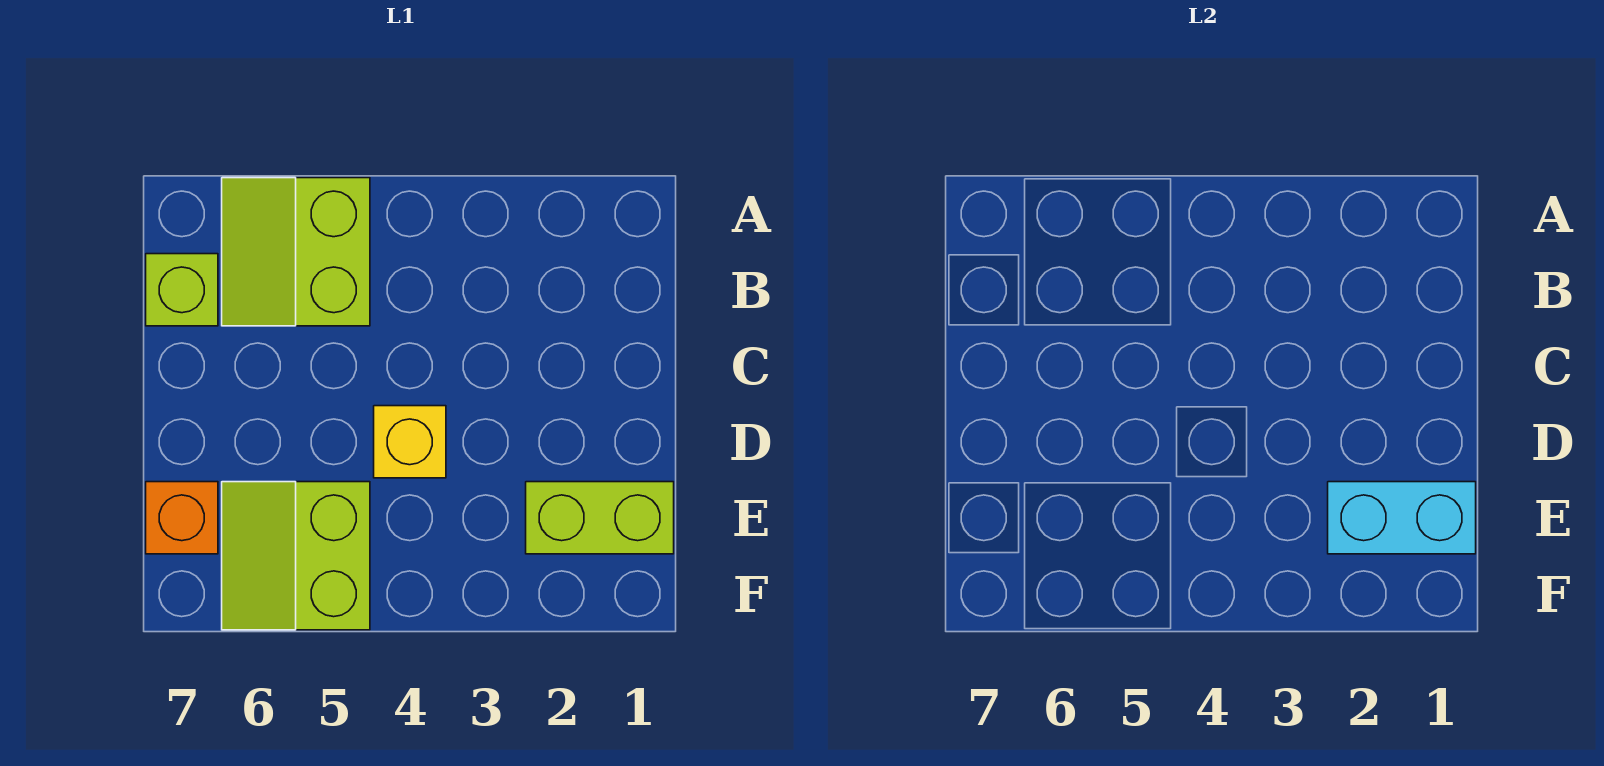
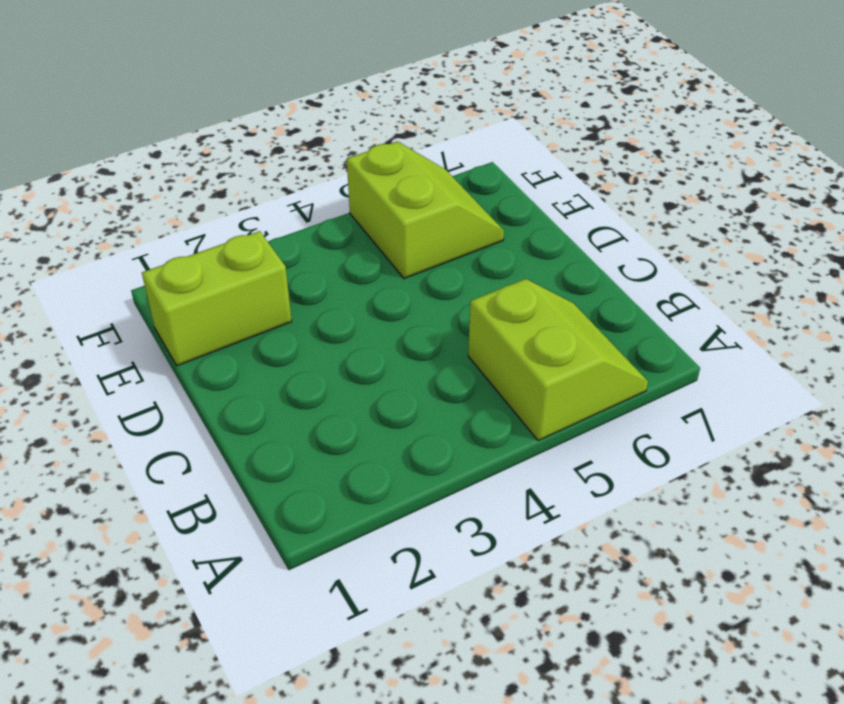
none -> lime 1x1 brick [146,254,218,326]
none -> yellow 1x1 brick [374,406,446,478]

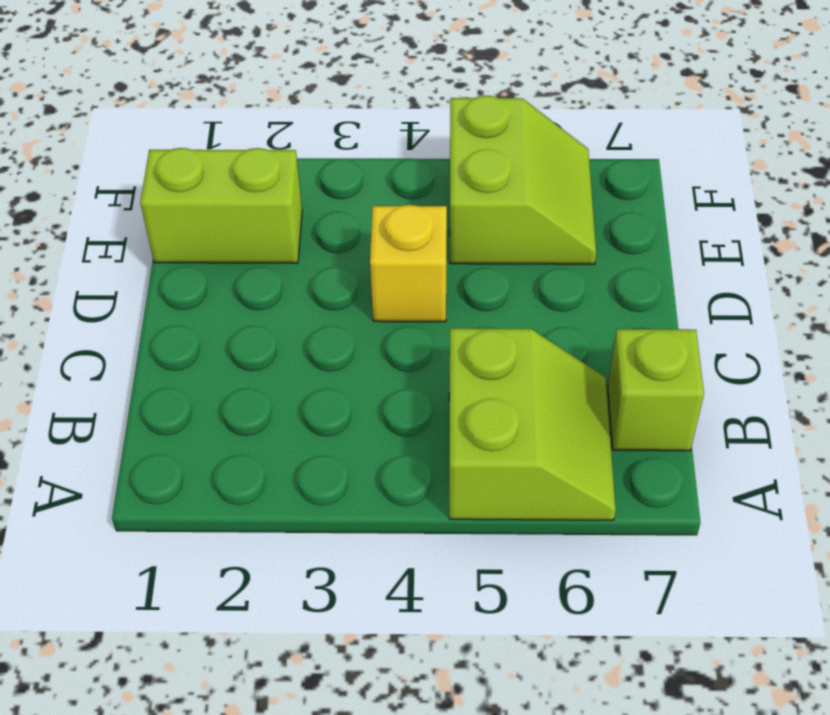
none -> orange 1x1 brick [146,482,218,554]
none -> cyan 1x2 brick [1328,482,1476,554]

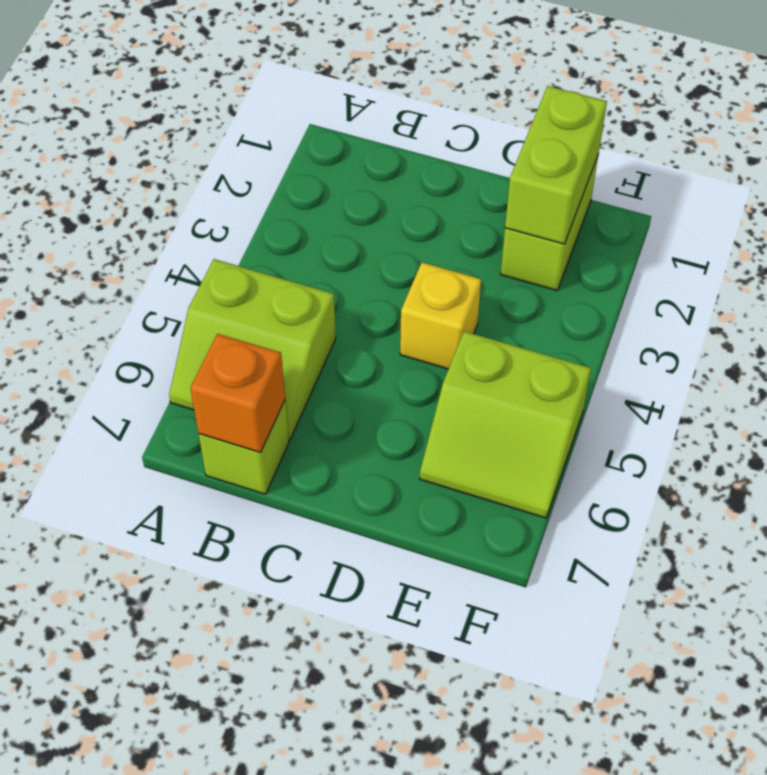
orange 1x1 brick [190,334,285,453] -> orange 1x1 brick moved to [146,482,218,554]
lime 1x2 brick [505,86,607,244] -> cyan 1x2 brick [1328,482,1476,554]

